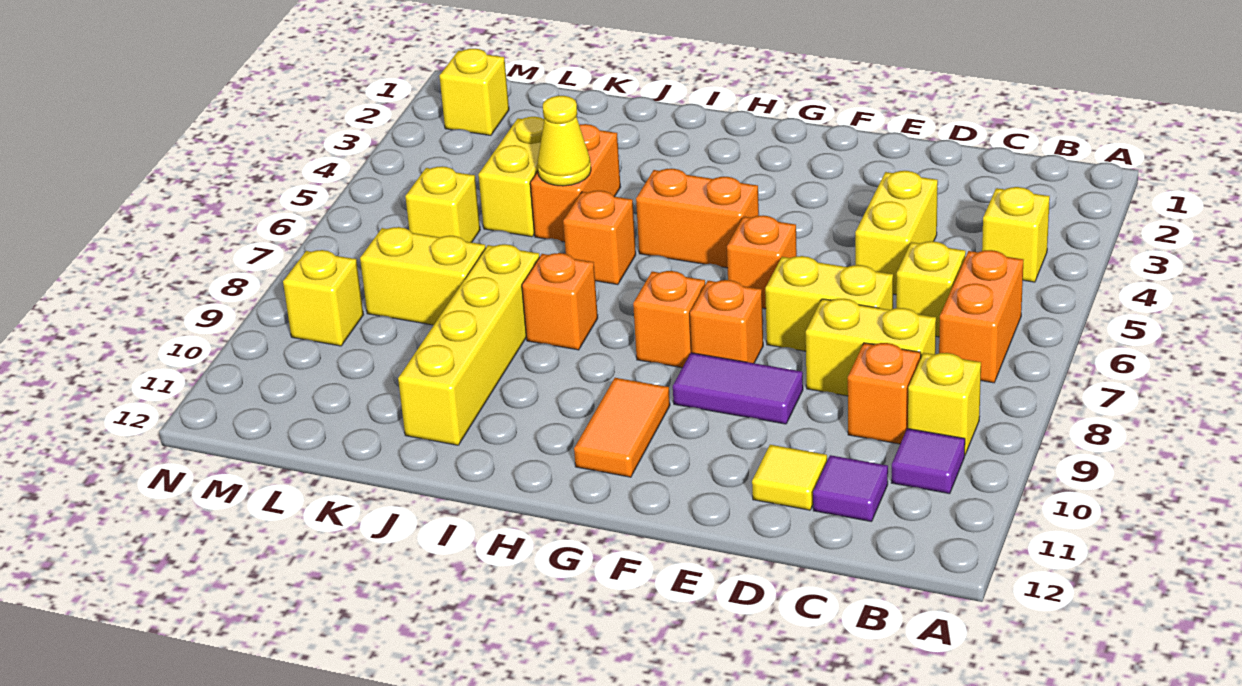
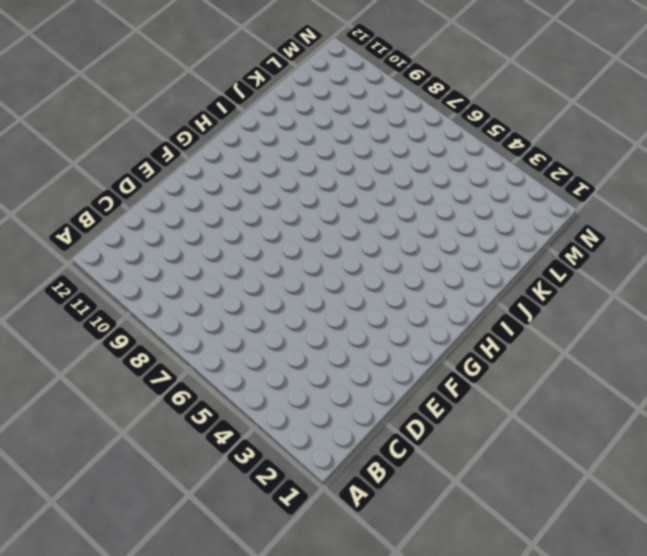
none -> yellow 1x1 brick [982,187,1050,282]
none -> orange 1x2 brick [939,250,1024,383]
none -> yellow 1x1 brick [908,353,981,455]

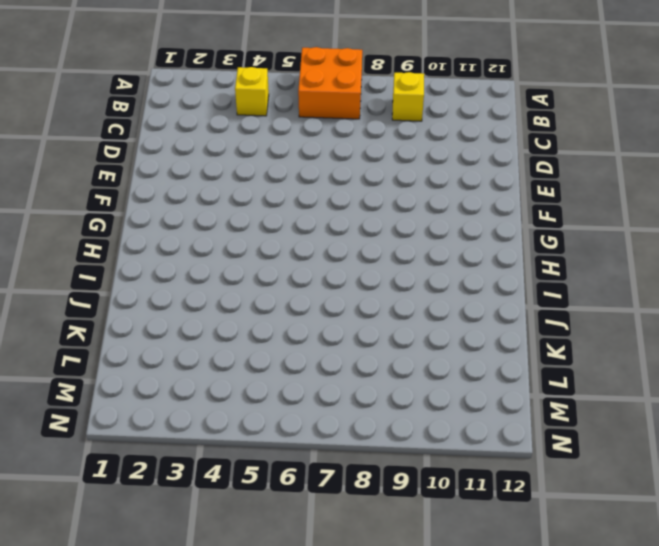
orange 2x2 brick [298,47,362,119] -> orange 1x2 brick [939,250,1024,383]
none -> purple 1x1 tile [891,428,965,494]
none -> yellow 1x1 brick [896,241,966,337]
none -> yellow 1x2 brick [806,299,936,396]

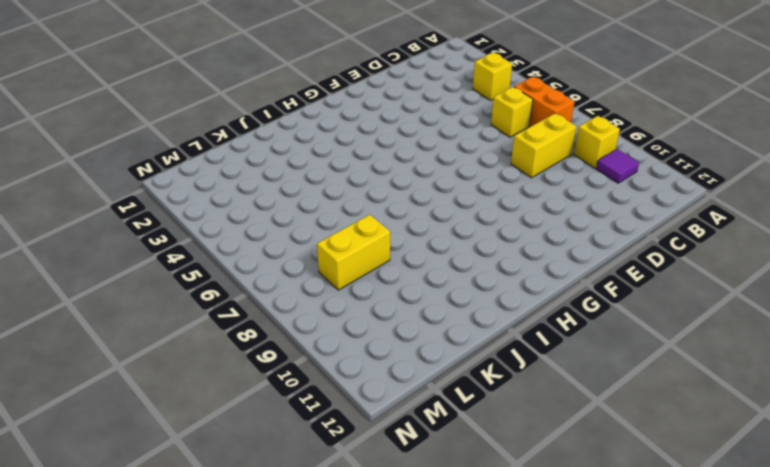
none -> orange 1x1 brick [848,343,921,444]
none -> purple 1x1 tile [813,455,888,522]
none -> yellow 1x2 brick [855,171,938,295]

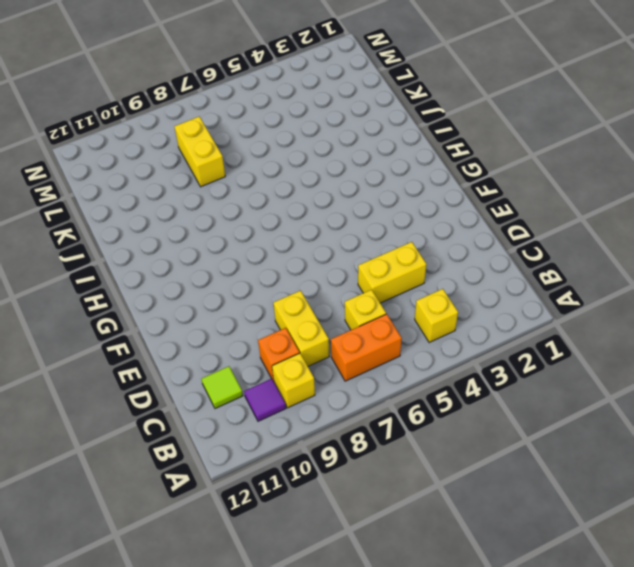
lime 1x1 tile [202,366,243,409] -> purple 1x1 tile [813,455,888,522]
none -> yellow 1x2 brick [765,256,893,351]
none -> yellow 1x1 tile [752,445,827,510]
none -> purple 1x2 tile [673,353,803,424]

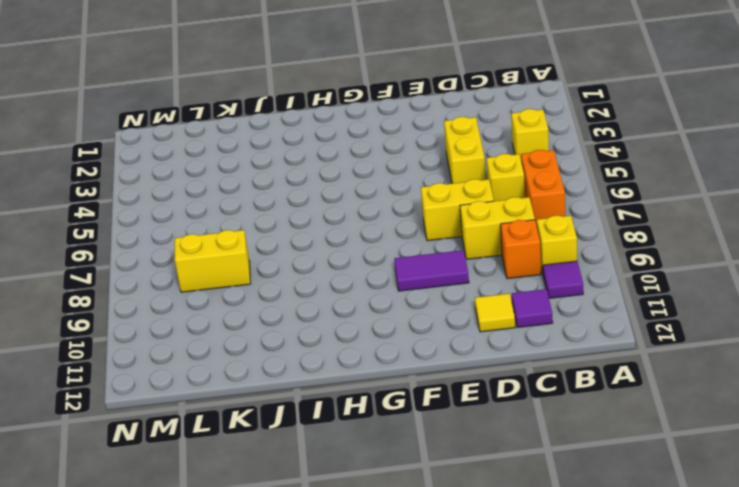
none -> orange 1x1 brick [727,215,797,309]
none -> orange 1x1 brick [690,280,763,363]
none -> orange 1x2 brick [636,169,759,268]

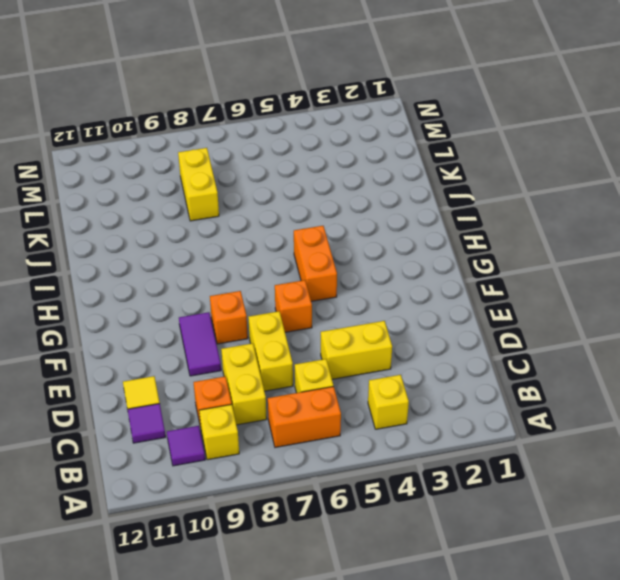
none -> orange 1x1 brick [633,271,705,368]
none -> orange 1x2 tile [574,378,670,477]
none -> orange 1x1 brick [563,191,636,285]

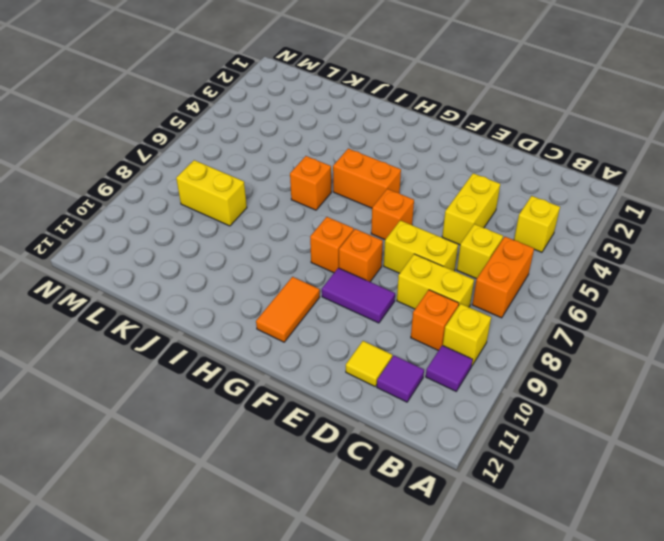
none -> orange 1x1 brick [522,253,598,350]
none -> orange 1x2 brick [530,124,620,242]
none -> yellow 1x4 brick [398,244,540,445]

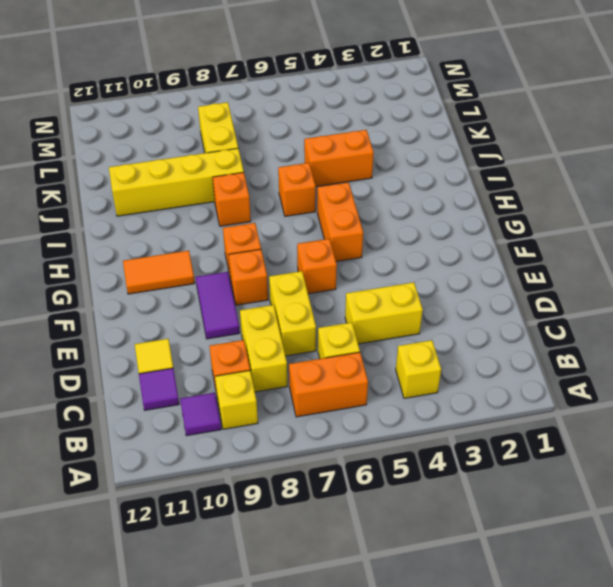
none -> yellow 1x2 brick [478,117,544,237]
none -> yellow 1x1 brick [405,166,480,242]
none -> yellow 1x1 brick [440,49,509,135]

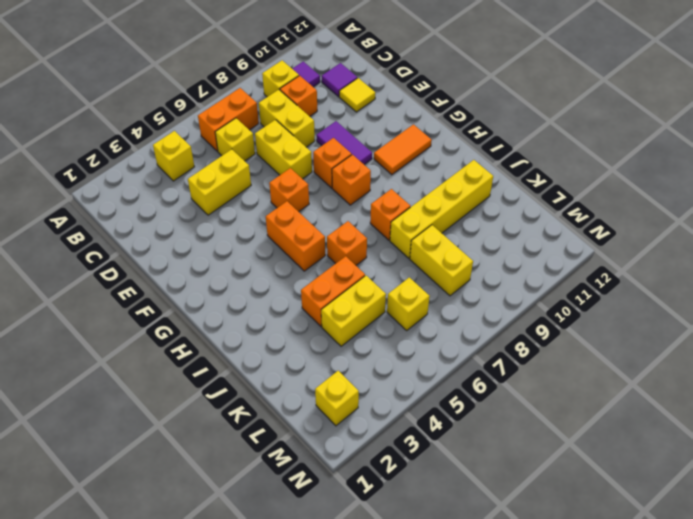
none -> yellow 1x1 brick [283,250,364,346]
none -> yellow 1x1 cone [537,96,591,186]

